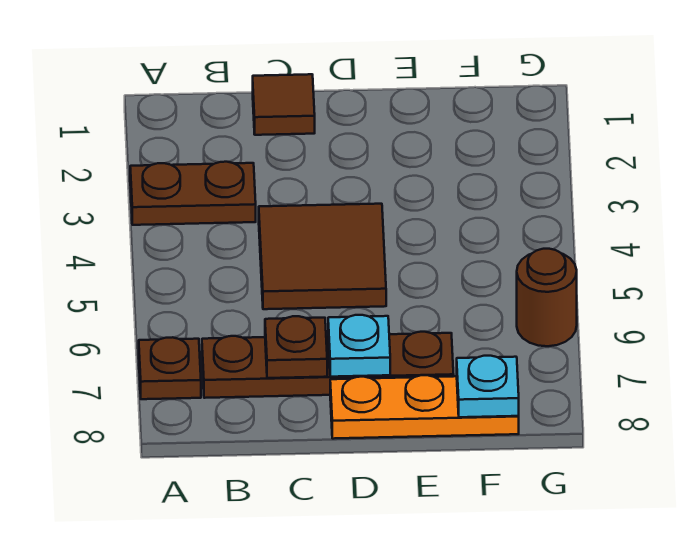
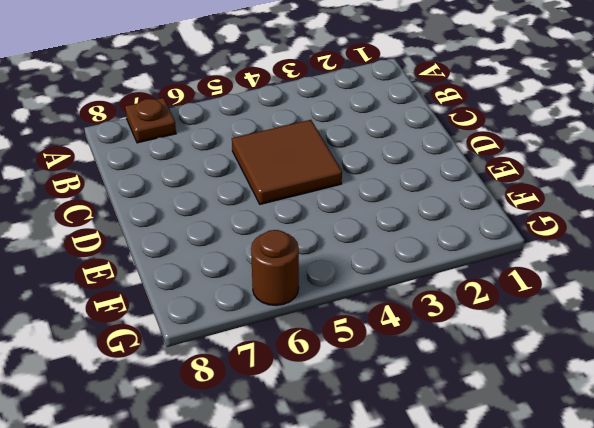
none -> brown 1x2 plate [130,162,256,225]
none -> brown 1x4 plate [202,332,454,398]

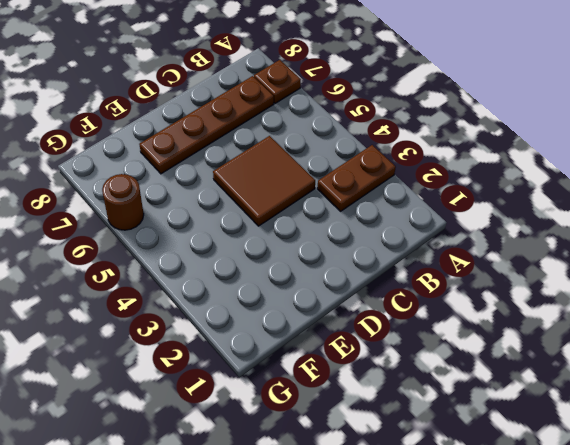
none -> brown 1x1 tile [253,74,315,135]
none -> orange 1x3 plate [330,375,519,439]

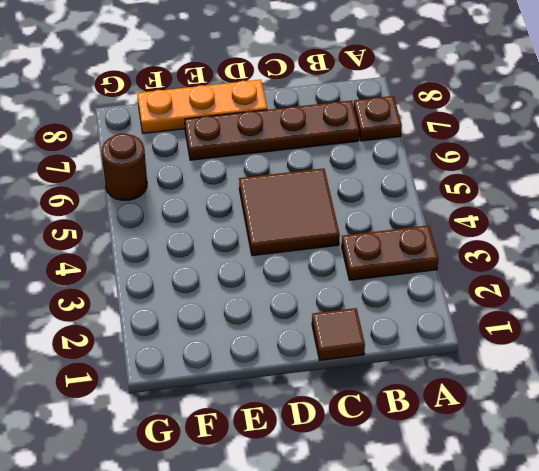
none -> brown 1x1 plate [265,316,327,378]
none -> cyan 1x1 plate [328,315,390,377]

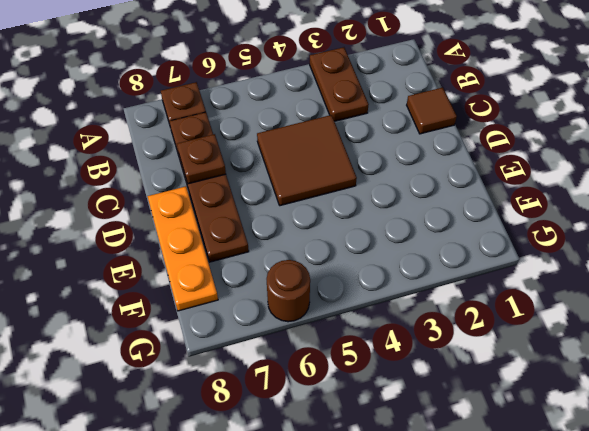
none -> cyan 1x1 plate [328,315,390,377]
none -> cyan 1x1 plate [457,356,519,417]

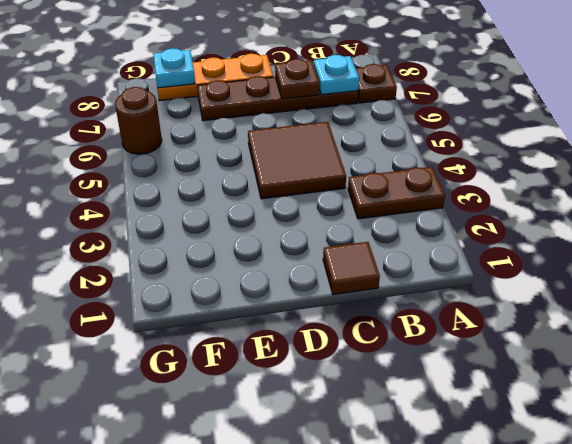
cyan 1x1 plate [314,55,359,95] -> cyan 1x1 plate moved to [328,315,390,377]

